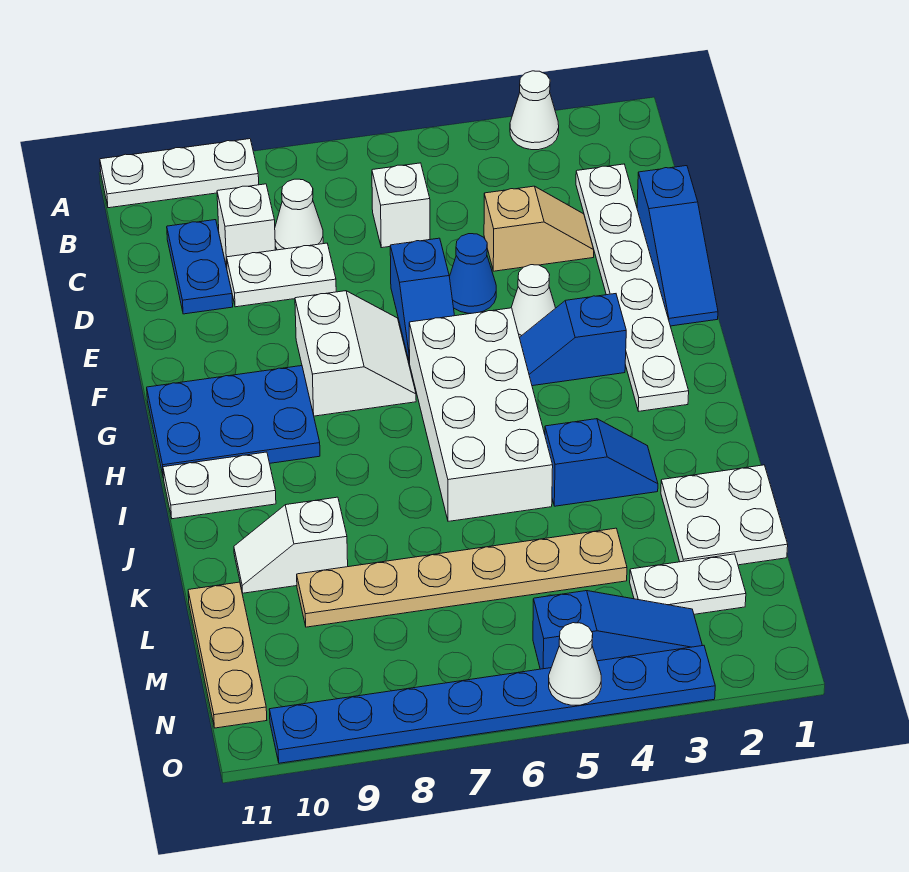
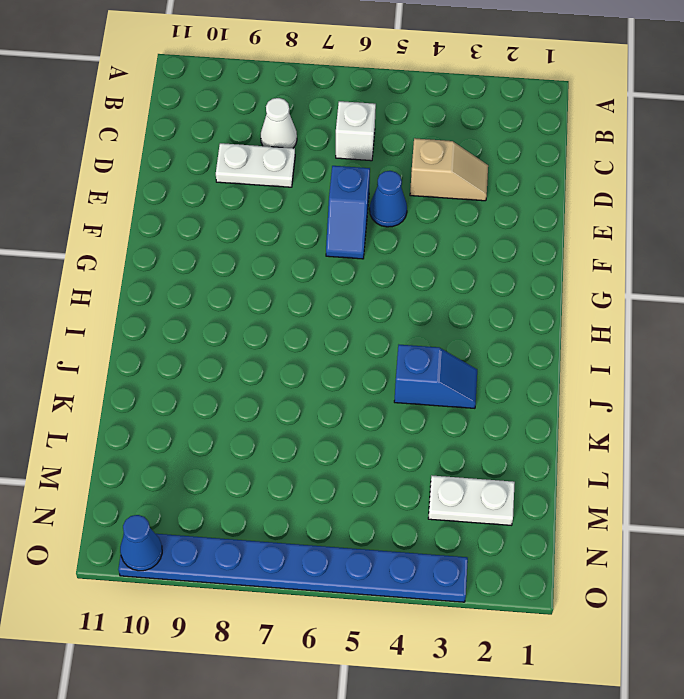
blue 1x1 cone [120,515,162,571] -> none
none -> white 1x1 cone [510,71,559,150]
none -> white 1x3 plate [100,139,259,208]
none -> white 1x6 plate [576,164,689,411]

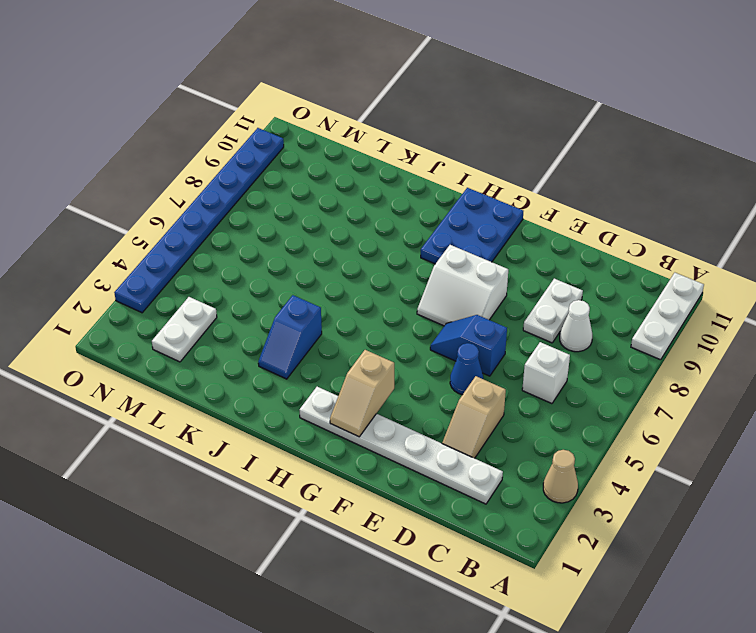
tan 1x1 cone [543,450,578,503] -> white 1x1 cone [510,71,559,150]
tan 1x2 slope [330,350,394,437] -> none
none -> white 1x1 brick [217,184,275,268]
none -> blue 1x2 plate [167,220,233,314]
none -> blue 1x3 slope [637,166,718,326]

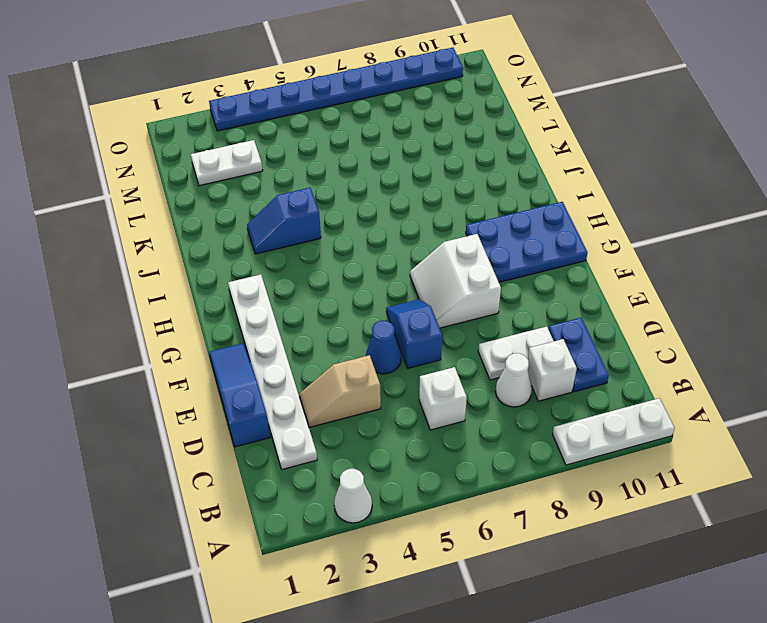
none -> white 1x1 cone [511,265,555,337]
none -> blue 1x2 slope [519,294,626,386]
none -> white 2x4 brick [409,308,553,521]

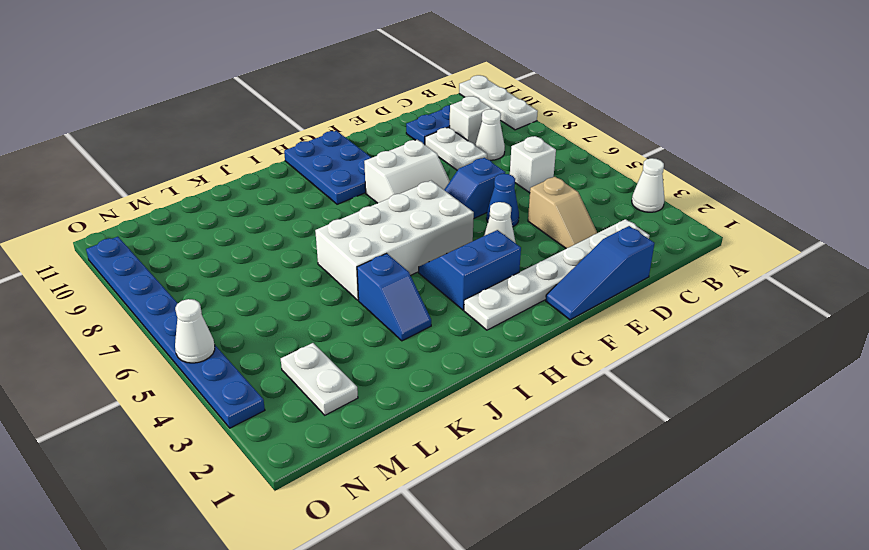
blue 2x2 slope [419,230,521,310] -> blue 1x2 slope [519,294,626,386]
none -> white 1x2 plate [163,452,276,519]
none -> white 2x2 plate [661,465,788,565]
none -> white 1x2 slope [234,497,348,593]

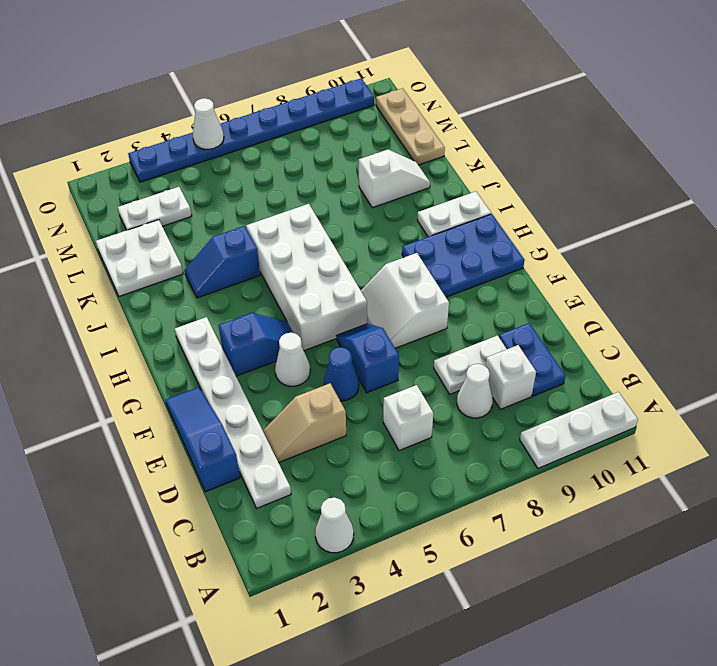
none -> tan 1x6 plate [297,528,627,627]
none -> blue 1x3 slope [533,591,702,669]

